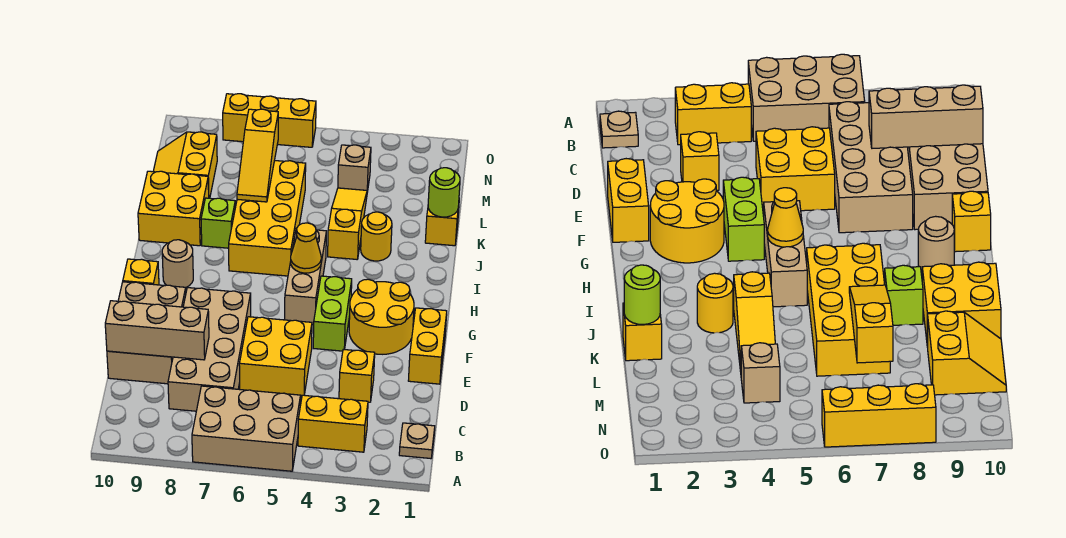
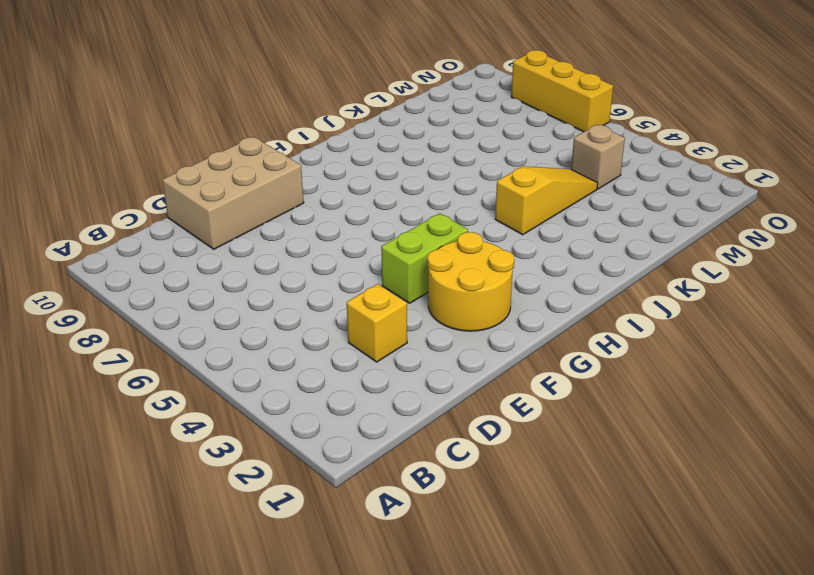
none -> tan 2x3 brick [192,386,301,471]
none -> tan 1x1 plate [399,423,435,459]
none -> yellow 1x2 brick [298,395,368,452]

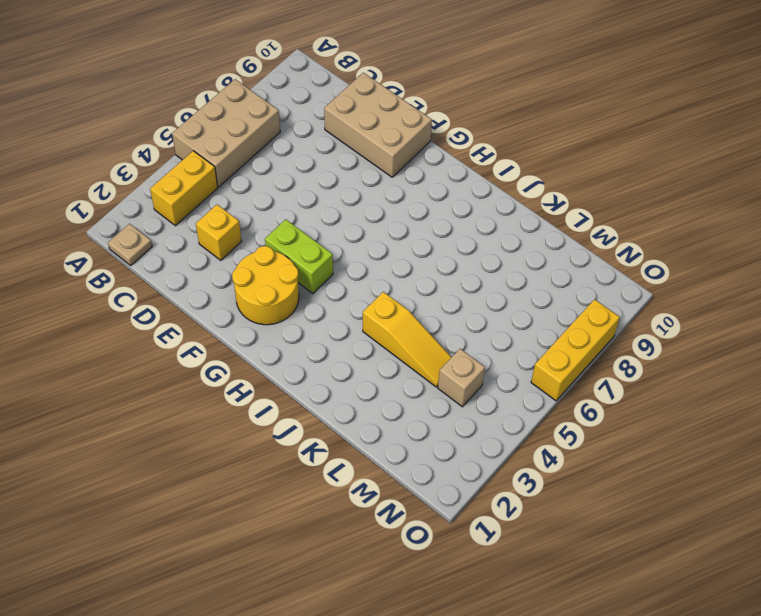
none -> tan 2x4 brick [168,288,251,411]
none -> yellow 2x2 brick [239,317,312,396]
none -> yellow 1x2 brick [408,308,447,384]

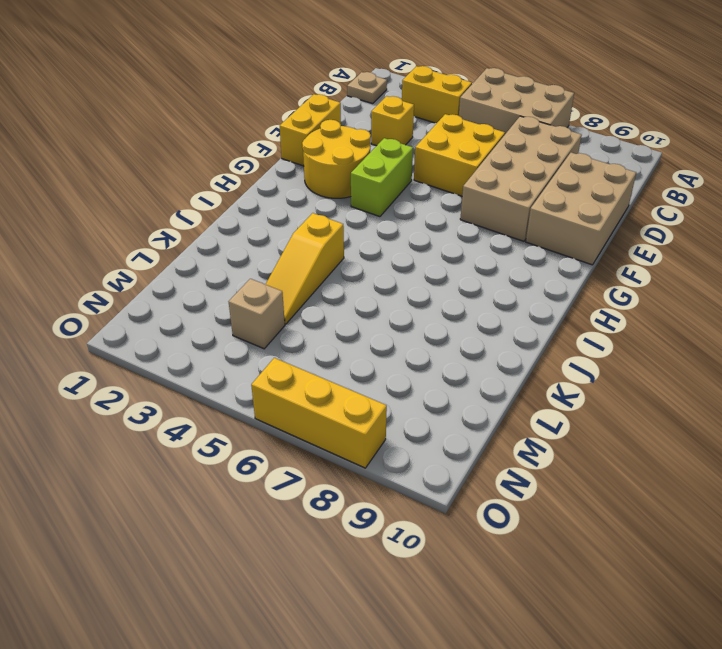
none -> tan 1x3 brick [285,228,326,325]
none -> yellow 1x1 brick [123,259,159,285]
none -> tan 1x1 round brick [162,240,193,287]

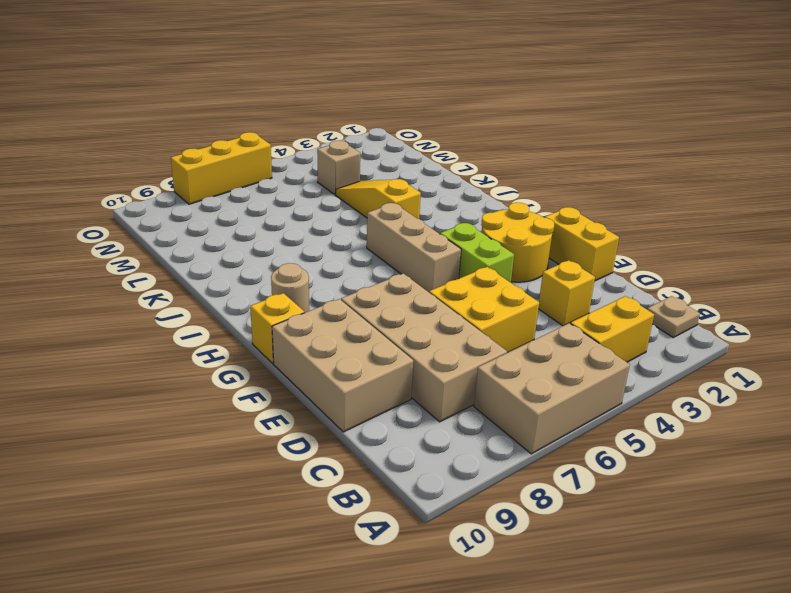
none -> yellow 2x4 brick [229,161,306,276]
none -> yellow 1x1 round brick [361,212,392,261]
none -> lime 1x1 brick [201,198,235,248]

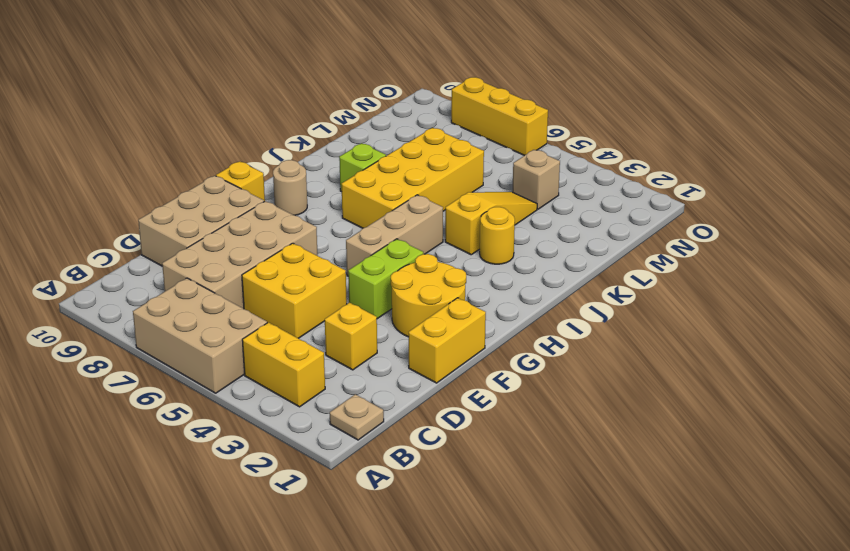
none -> yellow 2x2 brick [138,171,209,246]
none -> yellow 1x1 brick [425,206,459,246]
none -> yellow 2x2 slope [153,132,217,198]

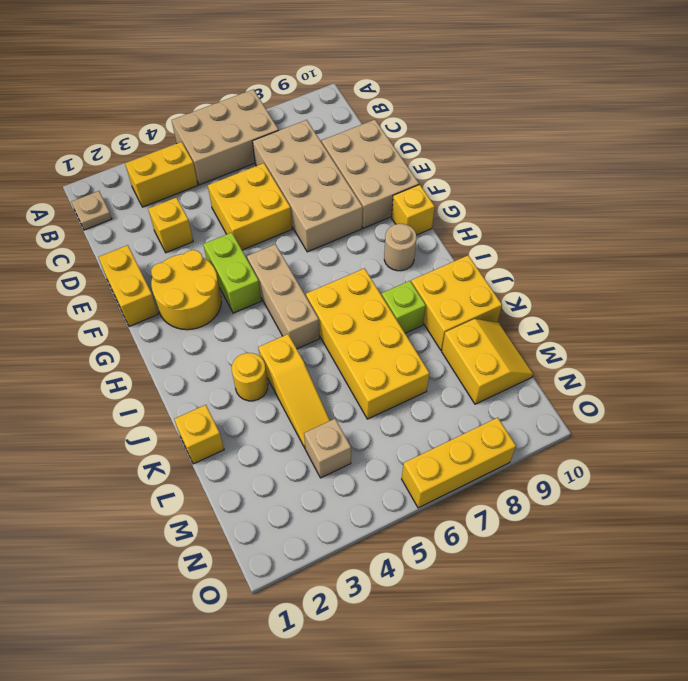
none -> tan 1x3 brick [105,301,209,360]
none -> yellow 1x1 cone [291,223,321,273]
none -> lime 1x1 round brick [428,168,460,217]

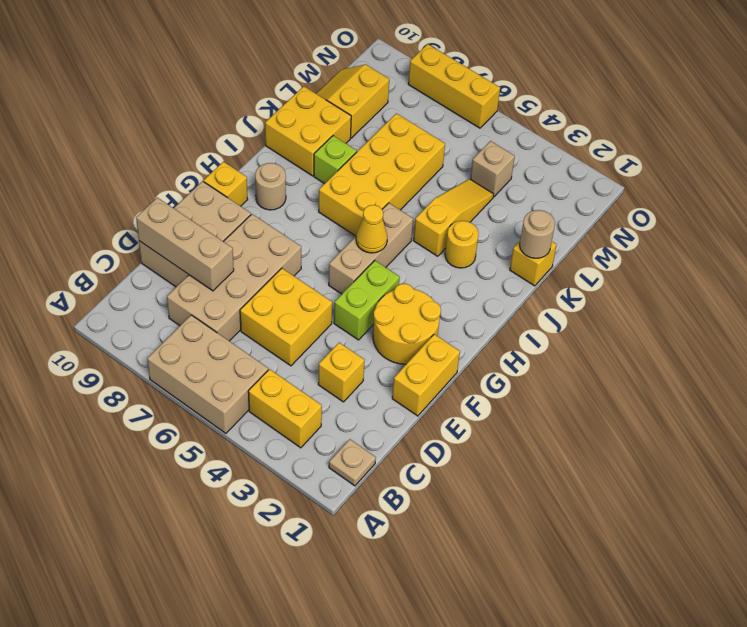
tan 1x1 round brick [520,210,555,258] -> lime 1x1 round brick [428,168,460,217]
none -> yellow 1x3 slope [237,109,278,202]

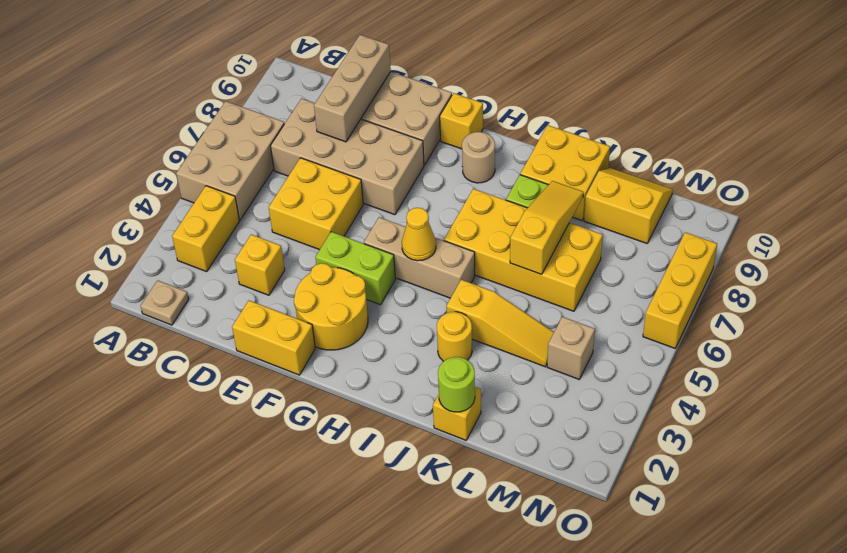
yellow 1x3 slope [510,181,584,274] -> yellow 1x3 slope turned to [237,109,278,202]

